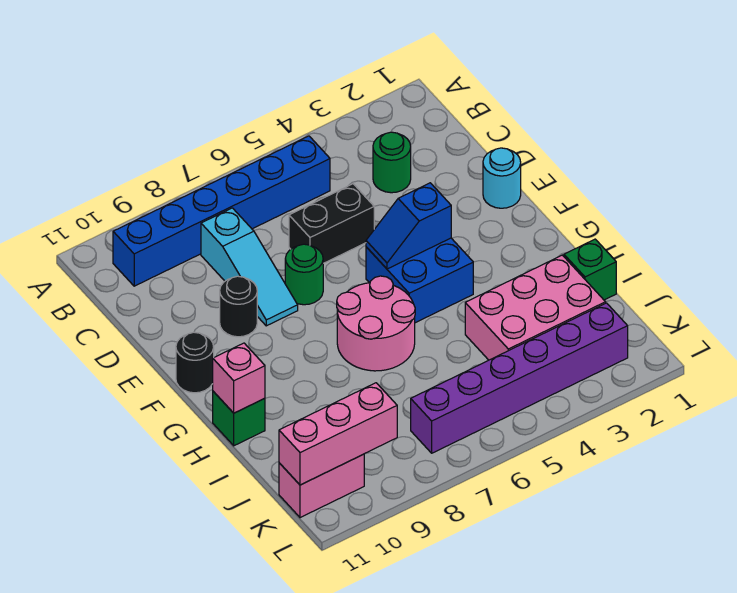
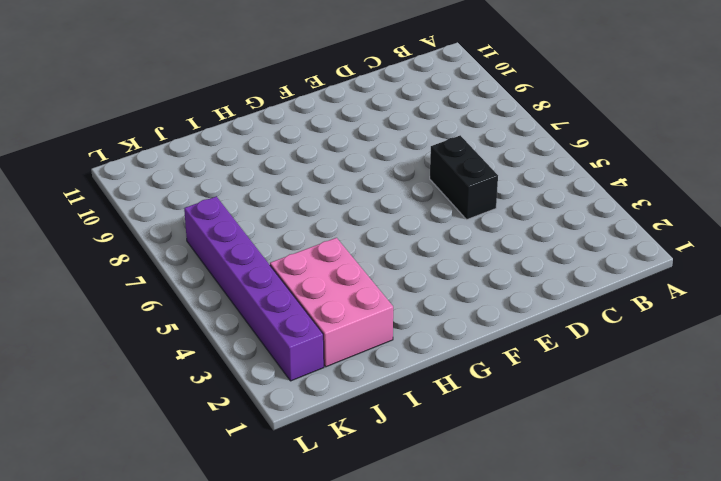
none -> blue 1x6 brick [113,136,330,286]
none -> green 1x1 round brick [373,132,411,193]
none -> cyan 1x3 slope [201,208,298,326]

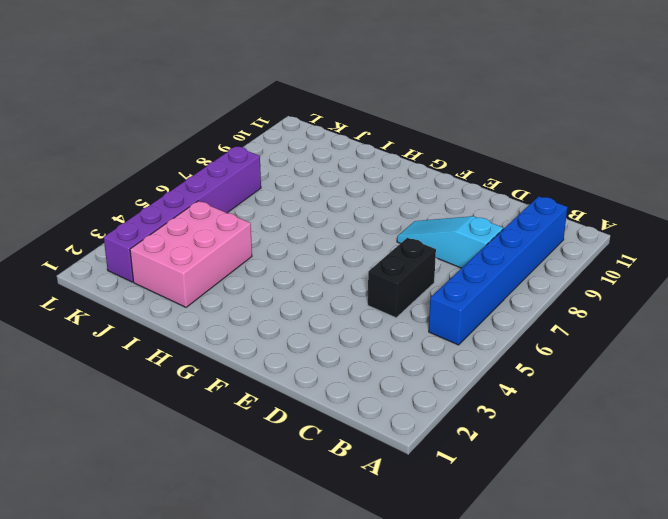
none -> green 1x1 round brick [373,132,411,193]
none -> cyan 1x1 round brick [483,148,521,208]
none -> green 1x1 round brick [285,244,323,305]

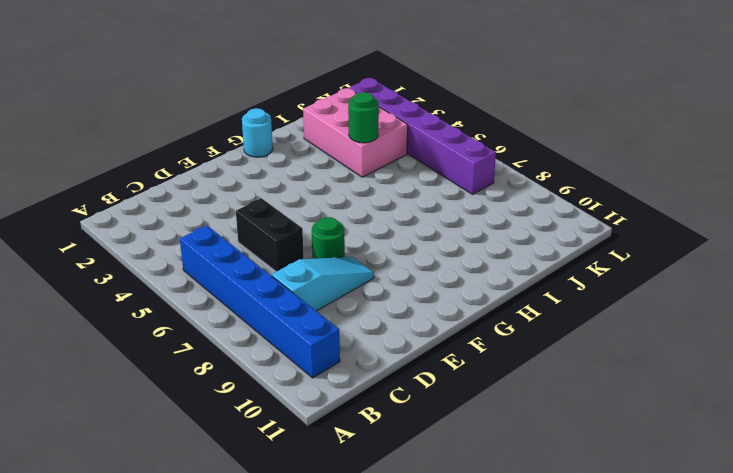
cyan 1x1 round brick [242,108,273,157] -> cyan 1x1 round brick moved to [483,148,521,208]
green 1x1 round brick [348,92,379,143] -> green 1x1 round brick moved to [373,132,411,193]
none -> black 1x1 round brick [220,276,257,337]
none -> blue 2x2 brick [366,238,473,323]
none -> black 1x1 round brick [176,332,214,393]

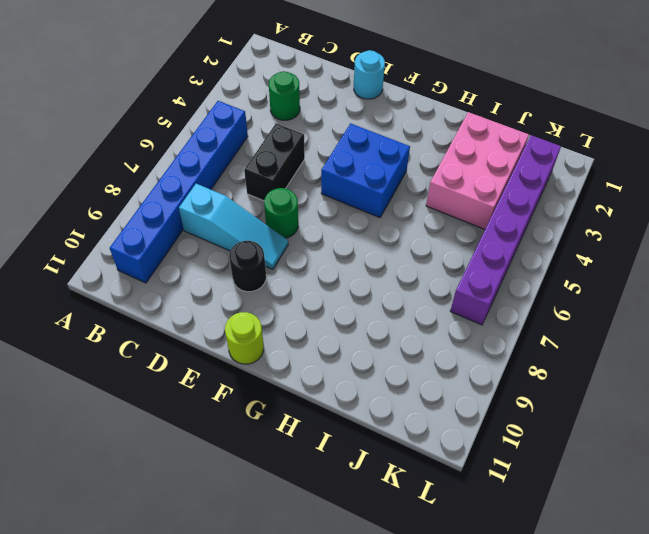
lime 1x1 round brick [225,312,264,364] -> black 1x1 round brick [176,332,214,393]
none -> pink 2x2 round brick [337,276,415,371]
none -> green 1x1 brick [213,391,265,446]
none -> green 1x1 brick [564,239,616,300]

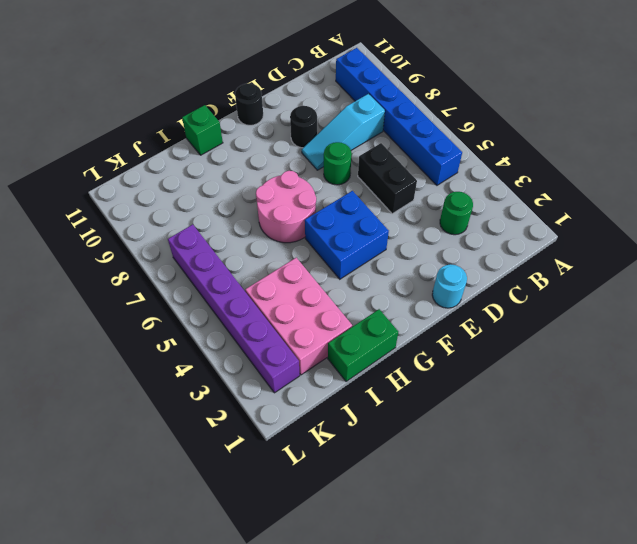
green 1x2 brick [328,309,398,382] -> green 1x1 brick [564,239,616,300]
none -> pink 1x2 brick [279,454,364,518]
none -> blue 1x2 slope [366,183,451,269]
none -> pink 1x1 brick [213,343,265,413]

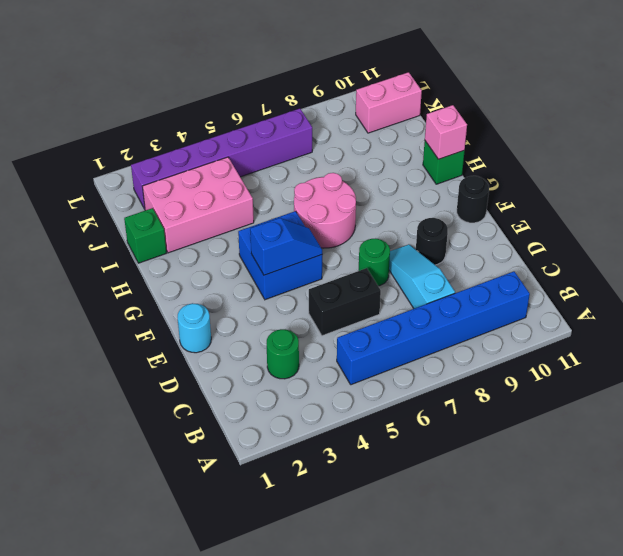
none -> pink 1x3 brick [279,383,397,485]

